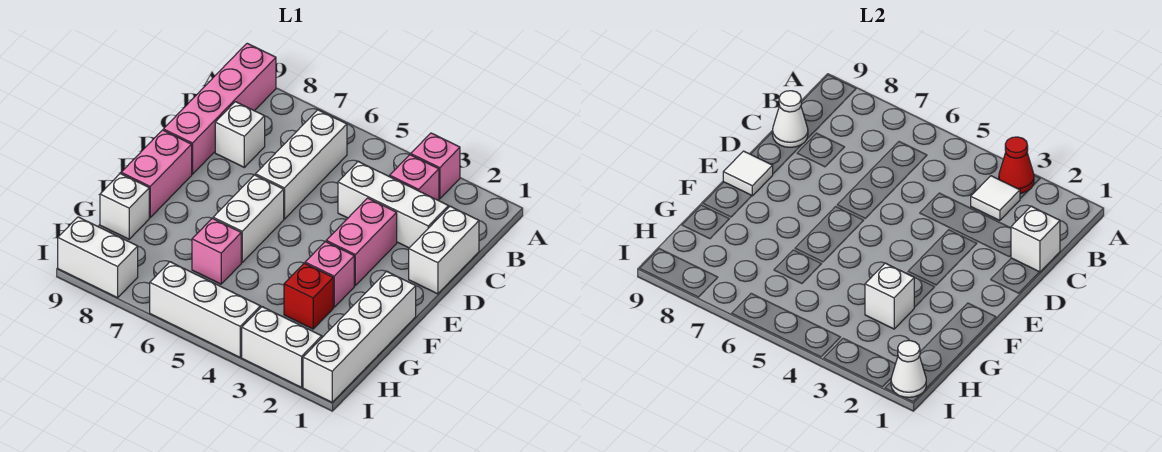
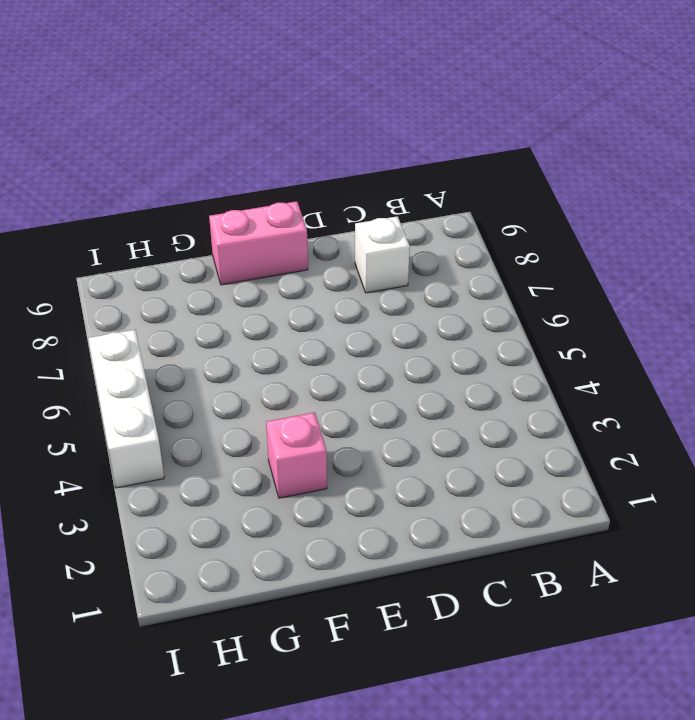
none -> pink 1x1 brick [411,133,460,199]
none -> pink 1x4 brick [163,43,276,174]
none -> pink 1x1 brick [389,155,439,201]

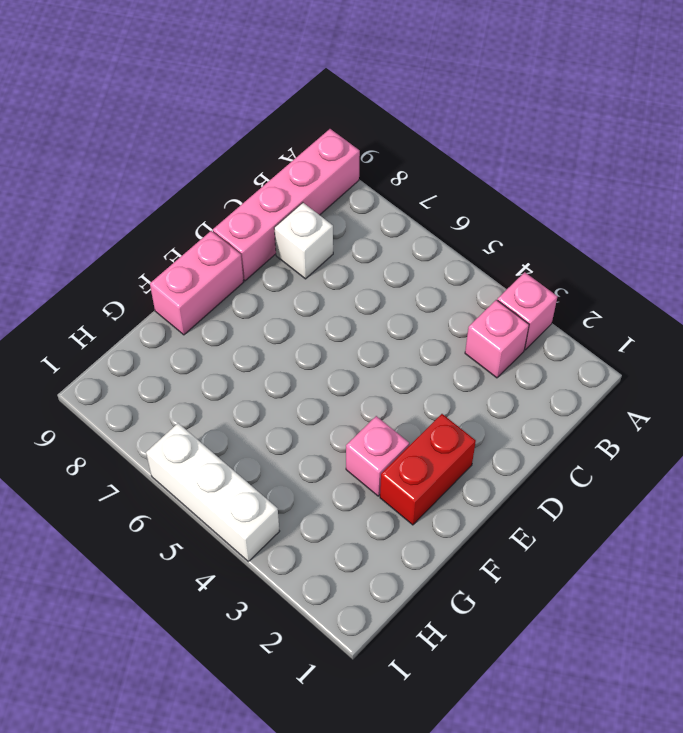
red 1x2 brick [380,414,476,525] -> none
none -> white 1x3 brick [255,110,347,219]
none -> white 1x2 brick [409,206,479,294]
none -> white 1x3 brick [338,161,448,248]

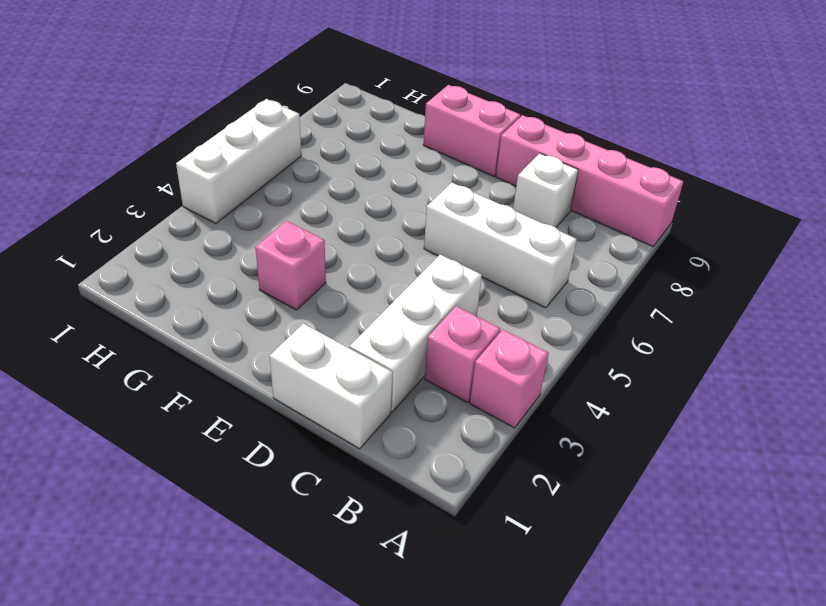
none -> pink 1x2 brick [326,198,397,285]
none -> white 1x2 brick [213,175,284,262]
none -> white 1x4 brick [303,271,416,402]

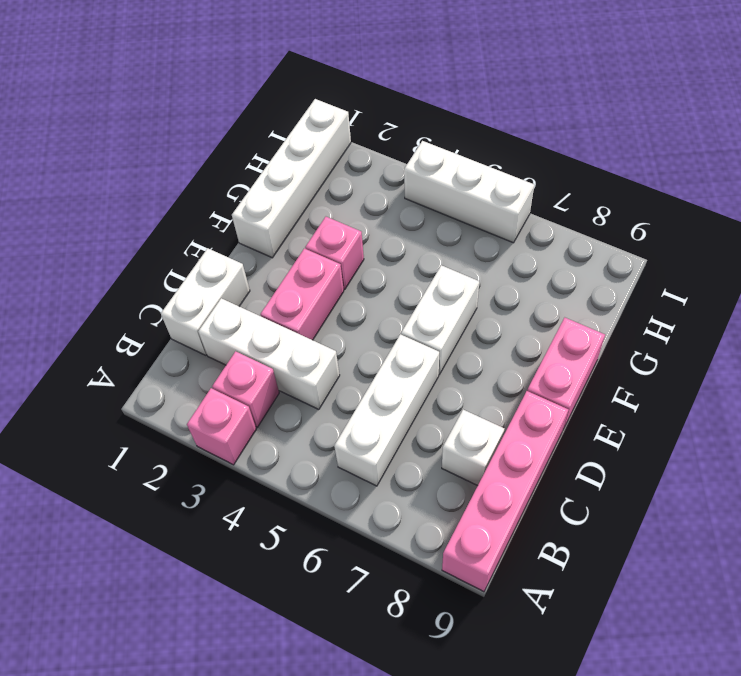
none -> red 1x1 brick [284,263,333,329]
none -> pink 1x1 brick [192,218,241,284]
none -> white 1x1 brick [100,174,149,239]

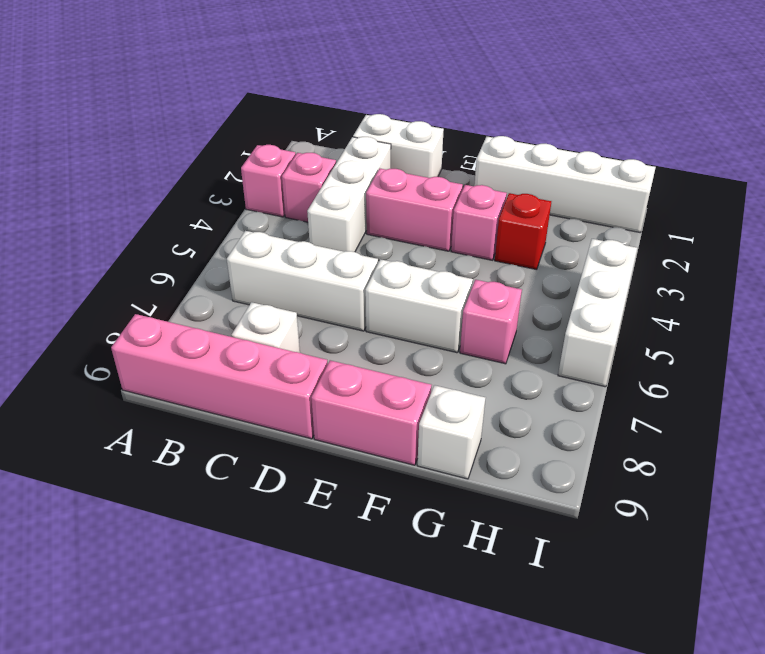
none -> white 1x2 brick [242,307,322,387]
none -> white 1x2 brick [58,217,138,298]
none -> red 1x1 cone [999,137,1034,193]

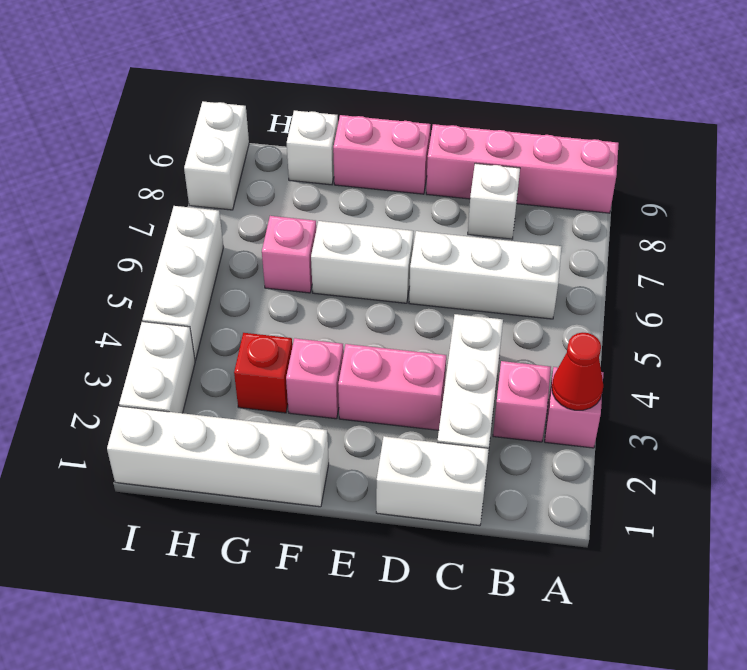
none -> white 1x1 tile [971,176,1020,221]
none -> white 1x1 brick [1011,206,1060,272]
none -> white 1x1 cone [772,91,808,147]

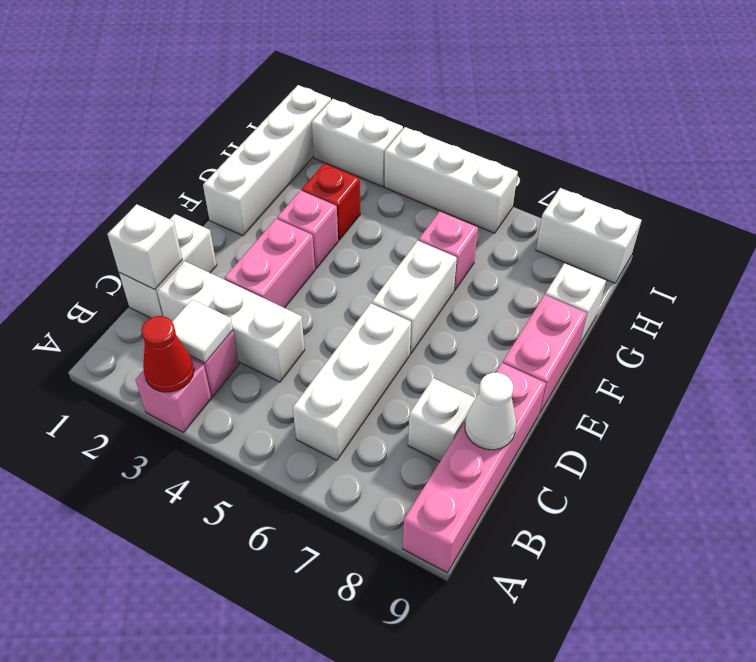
none -> white 1x1 tile [723,151,773,196]
none -> white 1x1 brick [865,263,914,329]
none -> white 1x1 cone [891,341,926,397]

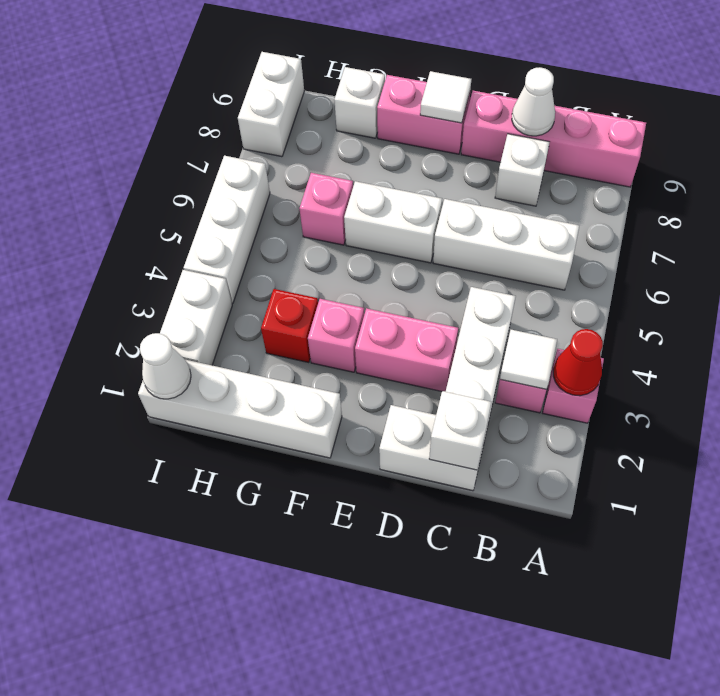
none -> white 1x1 brick [865,263,914,329]

